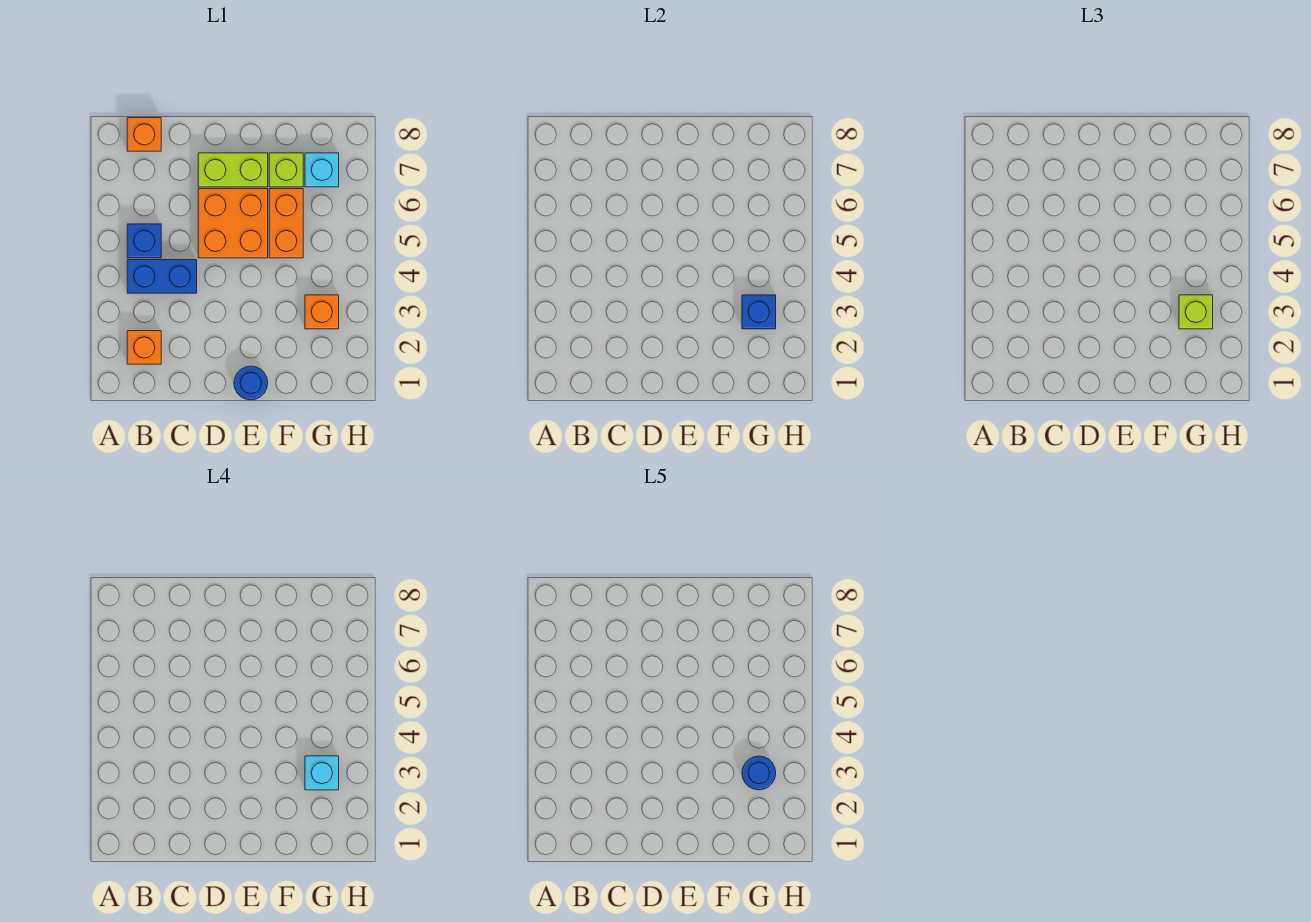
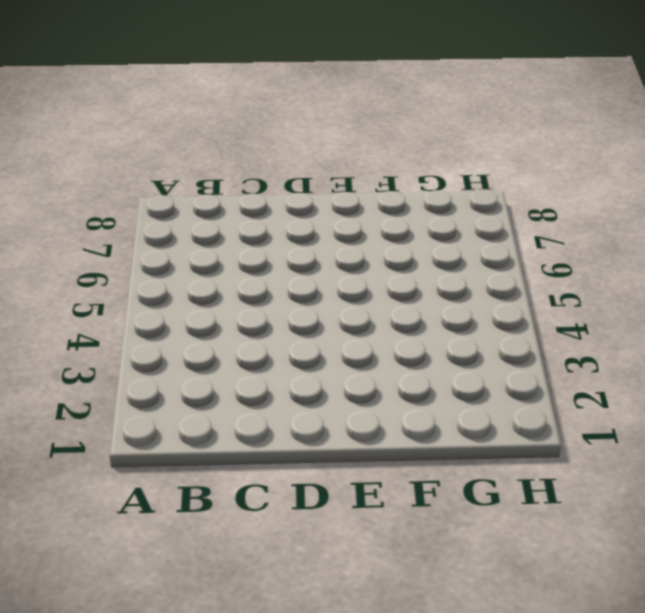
none -> orange 1x1 brick [127,331,161,364]
none -> blue 1x2 brick [127,260,197,293]
none -> blue 1x1 brick [127,224,161,258]

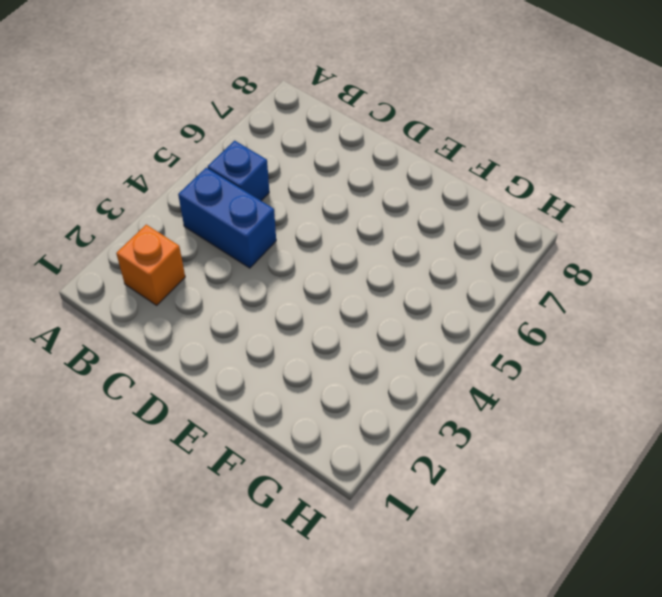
none -> orange 1x1 brick [127,118,161,151]
none -> orange 2x2 brick [198,189,268,258]
none -> lime 1x2 brick [198,153,268,187]

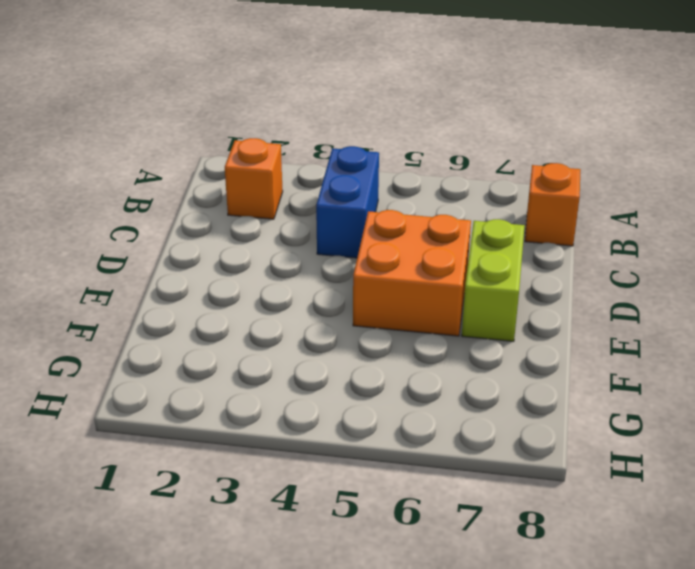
none -> blue 1x1 brick [127,224,161,258]
none -> blue 1x1 round brick [234,366,268,400]
none -> orange 1x2 brick [269,189,303,258]

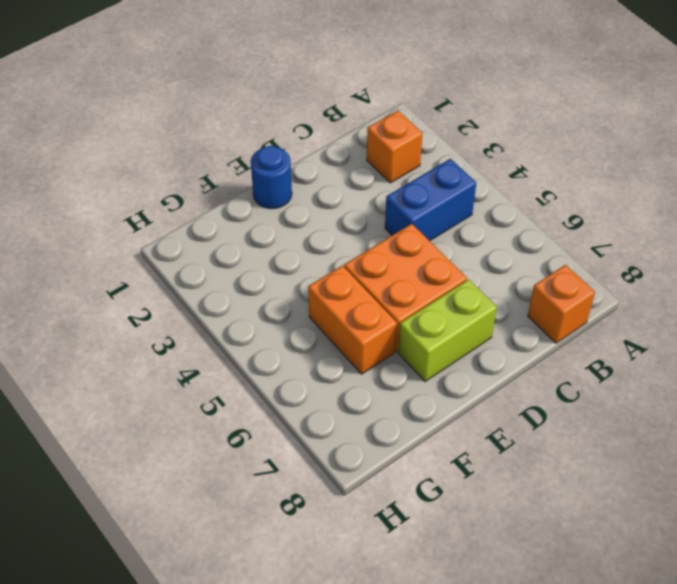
none -> blue 1x1 brick [127,224,161,258]
none -> lime 1x1 brick [269,153,303,187]
none -> orange 1x1 brick [305,295,339,329]

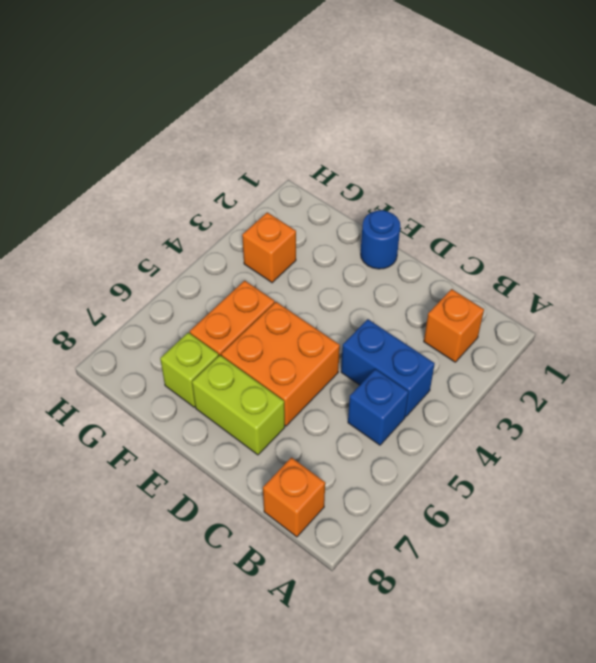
none -> cyan 1x1 brick [305,153,339,187]
none -> blue 1x1 brick [742,295,776,329]
none -> lime 1x1 brick [1179,295,1213,329]

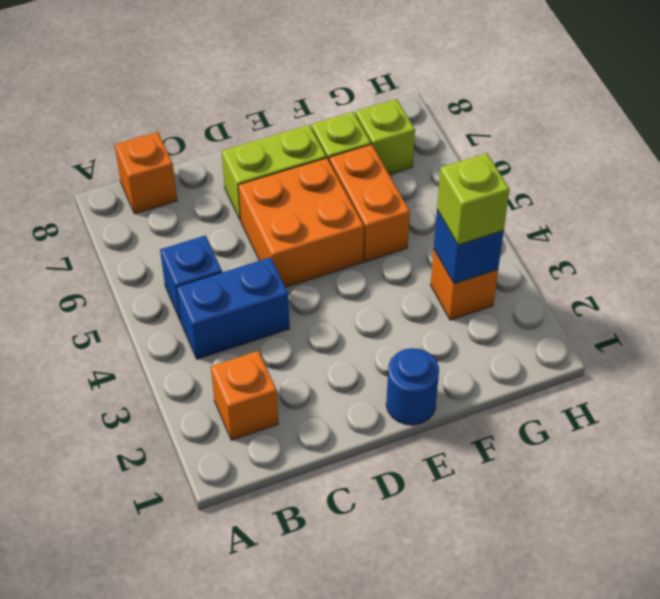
lime 1x1 brick [355,99,415,174] -> cyan 1x1 brick [305,153,339,187]
none -> cyan 1x1 brick [305,756,339,790]
none -> blue 1x1 round brick [742,756,776,790]

